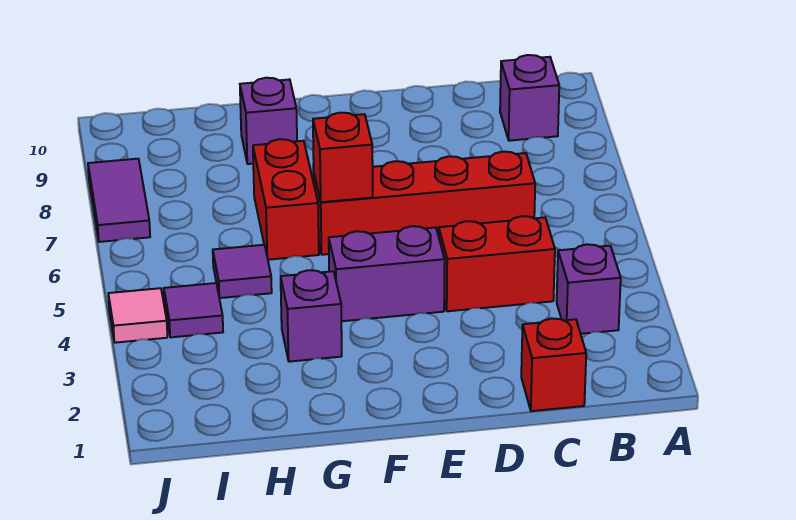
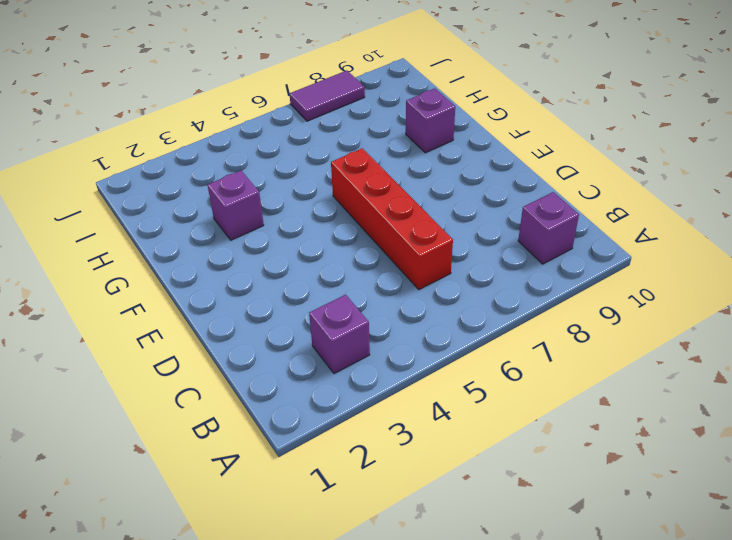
none -> red 1x1 brick [521,318,586,411]
none -> red 1x2 brick [439,216,555,311]
none -> purple 1x2 brick [329,226,445,321]

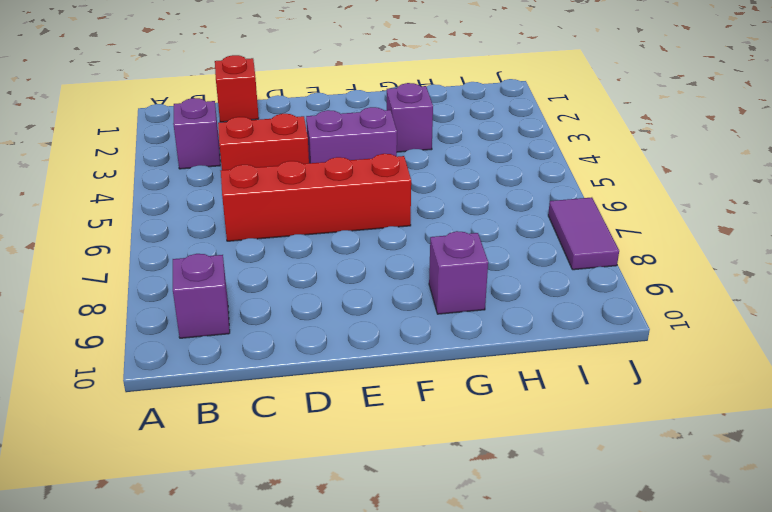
none -> red 1x2 brick [253,139,319,260]
none -> purple 1x1 tile [213,245,272,298]
none -> purple 1x1 tile [164,283,223,337]

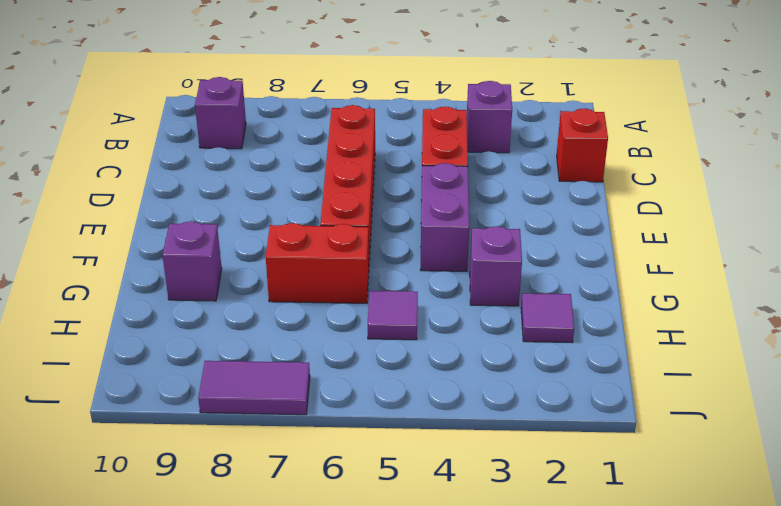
purple 1x1 tile [521,293,574,342] -> purple 1x1 tile moved to [164,283,223,337]
none -> pink 1x1 tile [108,288,167,343]
none -> red 1x1 brick [313,113,373,202]

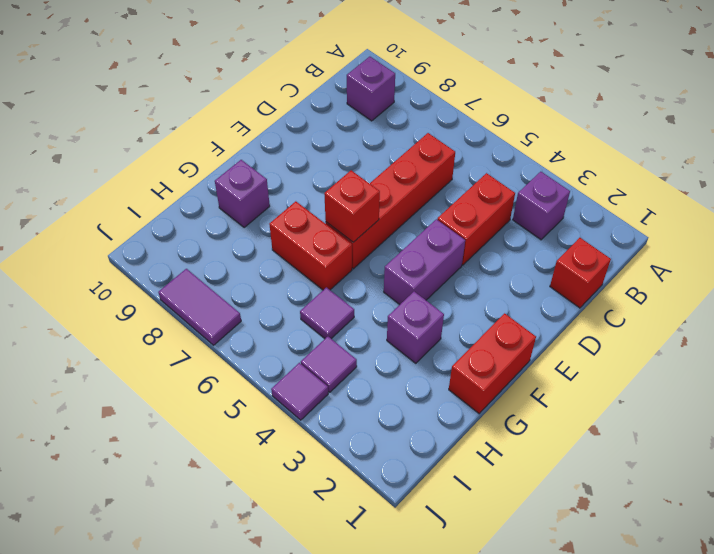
red 1x2 brick [449,313,536,414] -> none
purple 1x1 tile [271,363,328,420] -> pink 1x1 tile [108,288,167,343]

